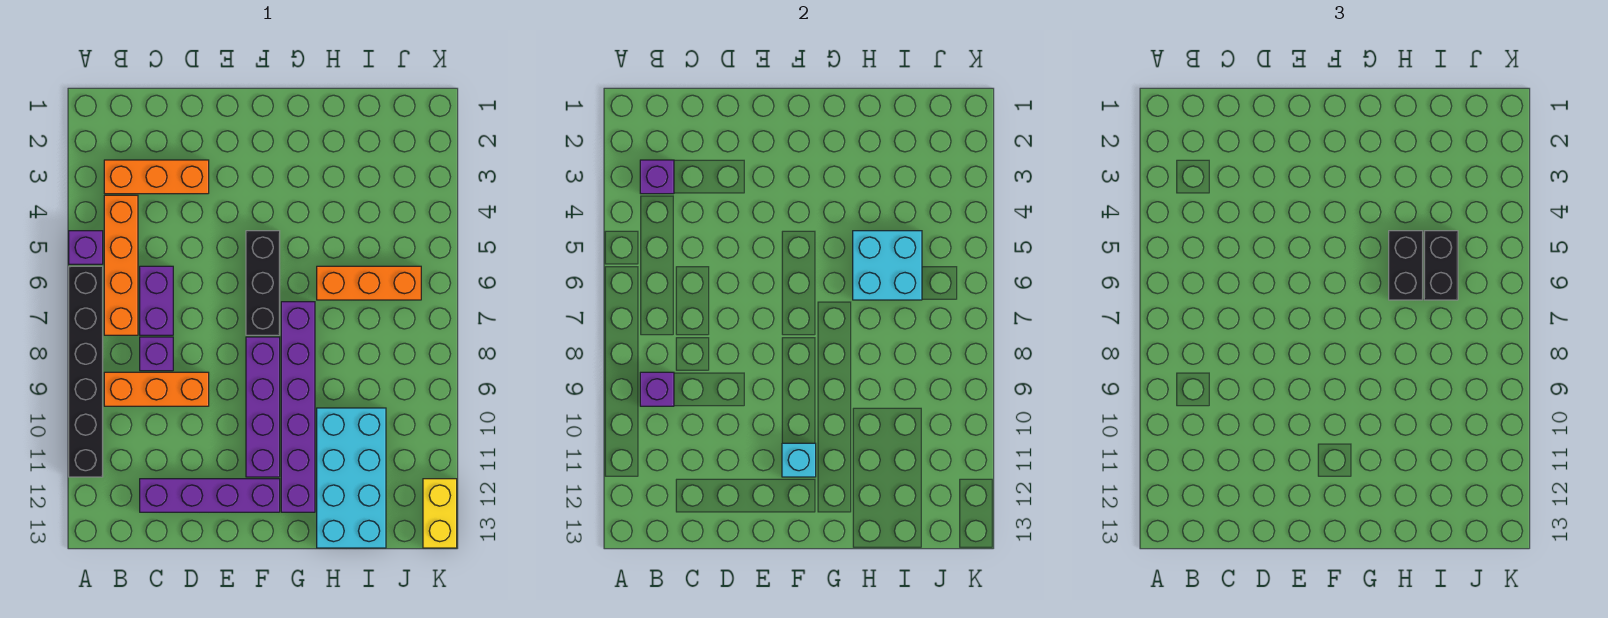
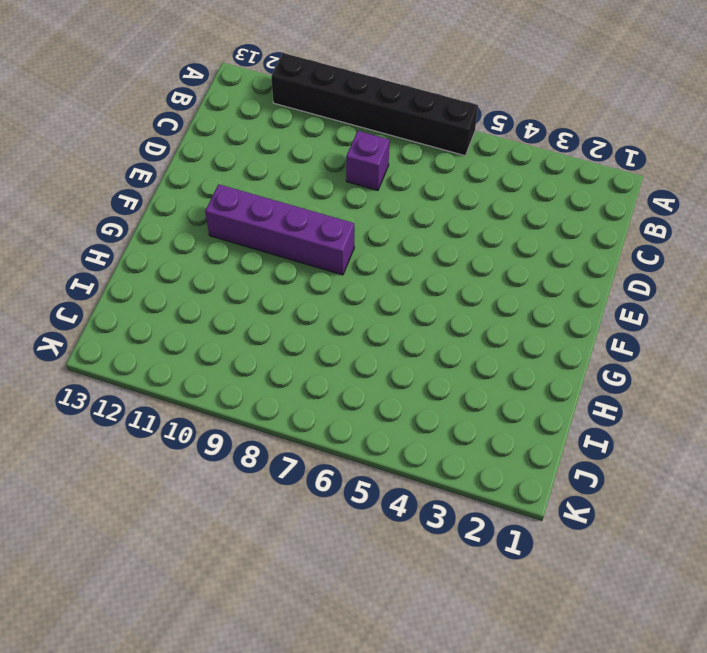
none -> purple 1x1 brick [69,231,103,264]
none -> orange 1x3 brick [104,160,209,194]
none -> orange 1x4 brick [104,195,138,335]

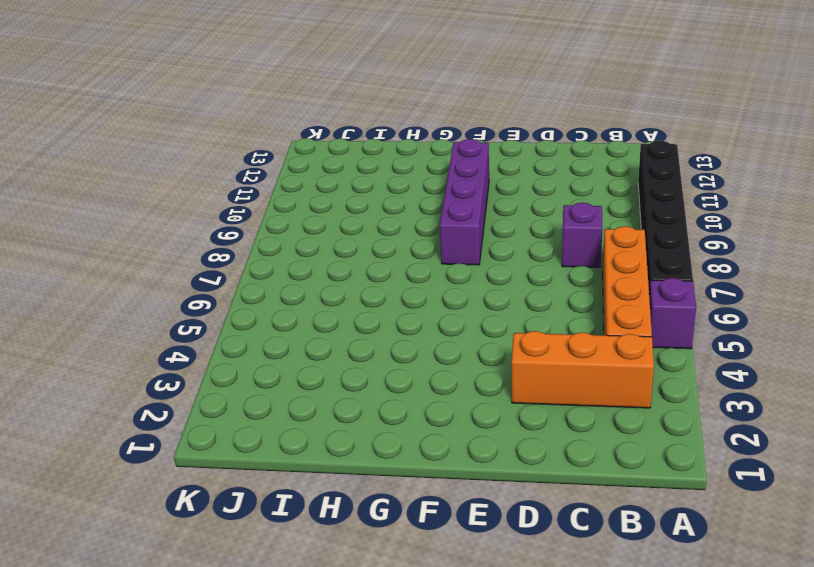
none -> orange 1x3 brick [104,372,209,406]
none -> purple 1x2 brick [140,266,173,335]
none -> purple 1x4 brick [140,479,280,512]

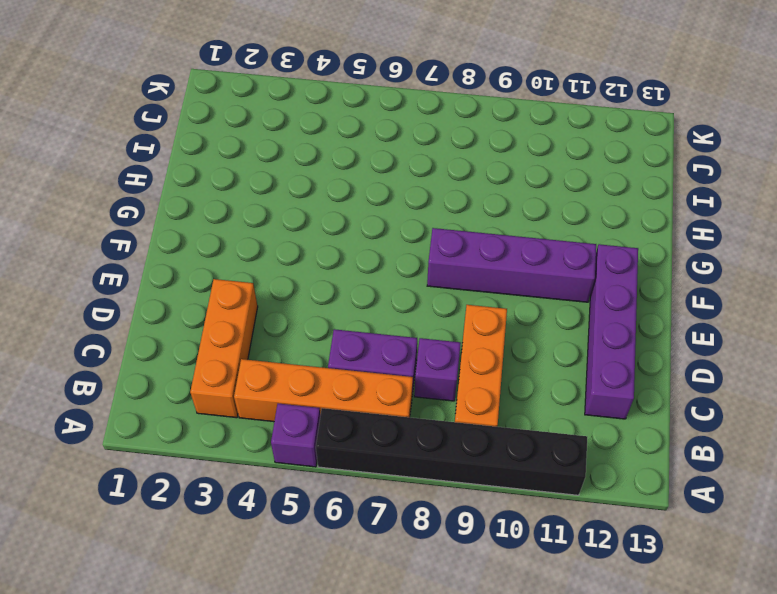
none -> black 1x3 brick [246,231,280,335]
none -> purple 1x6 brick [281,302,315,512]
none -> orange 1x3 brick [317,266,421,300]

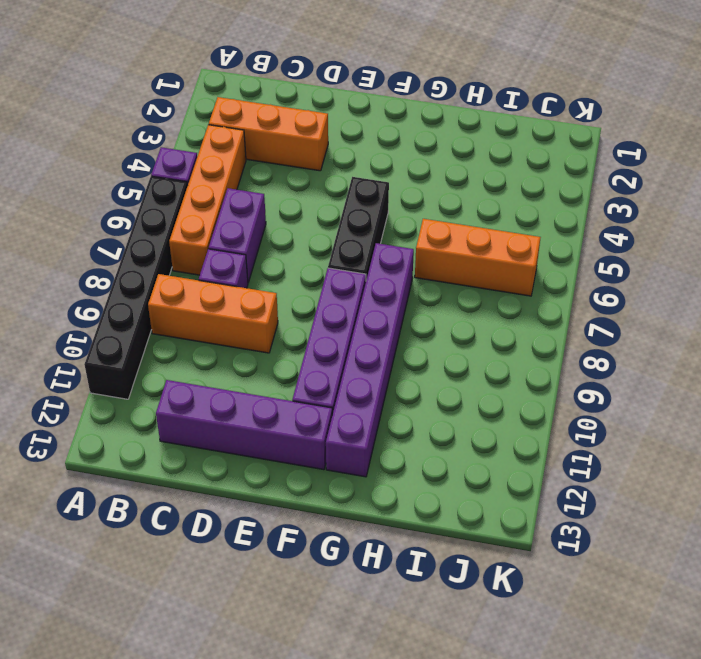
none -> cyan 2x4 brick [317,408,386,548]
none -> yellow 1x2 brick [423,479,457,548]
none -> purple 1x1 brick [640,160,674,194]

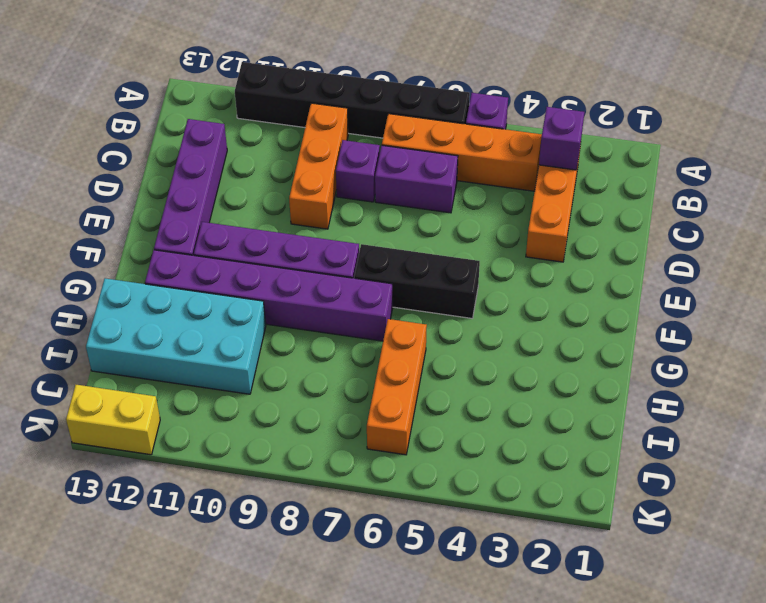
none -> purple 1x1 brick [640,372,674,406]
none -> cyan 1x1 brick [782,443,816,477]
none -> cyan 2x2 brick [853,231,922,300]

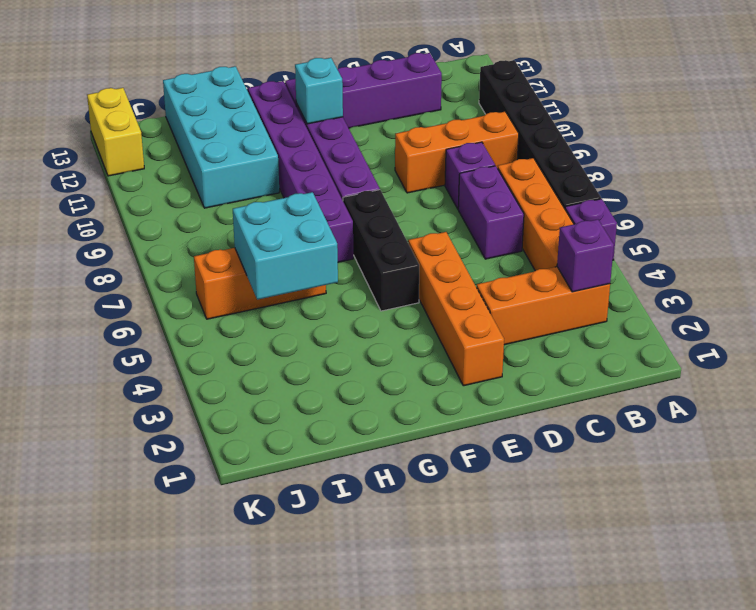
orange 1x4 brick [408,232,504,386] -> none
none -> purple 1x1 brick [640,372,674,406]
none -> black 1x2 brick [1389,231,1423,300]
none -> black 1x2 brick [1424,231,1458,300]

